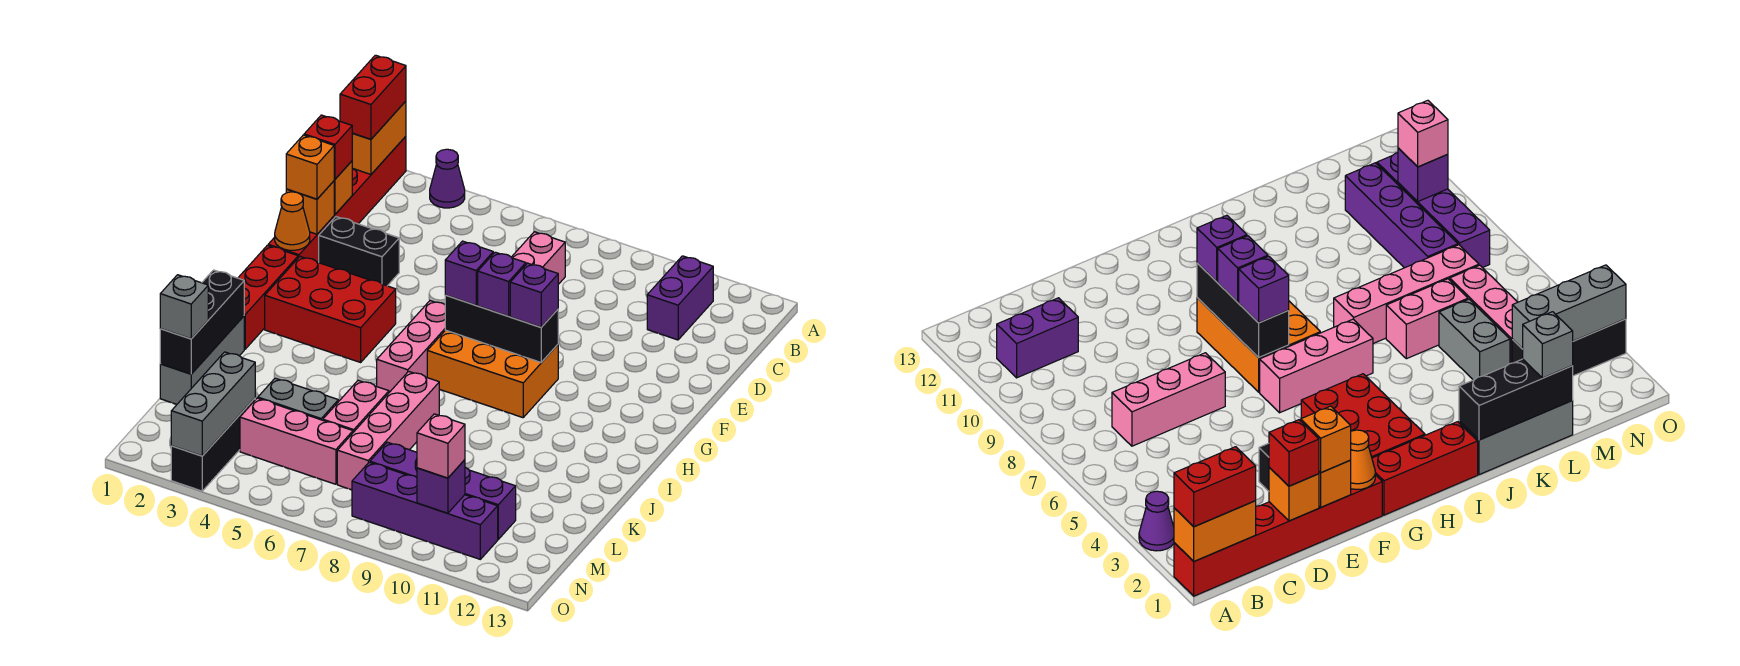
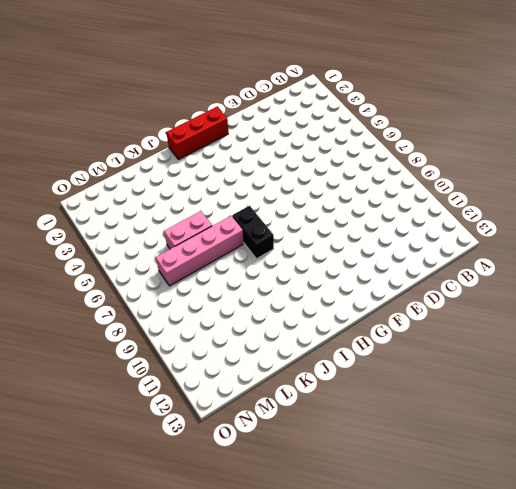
black 1x2 brick [232,206,274,259] -> black 1x2 brick moved to [319,217,399,286]
none -> red 1x6 brick [268,136,406,263]
none -> purple 1x1 cone [430,149,465,208]
none -> purple 1x2 brick [647,256,713,340]
none -> pink 1x3 brick [512,232,565,284]

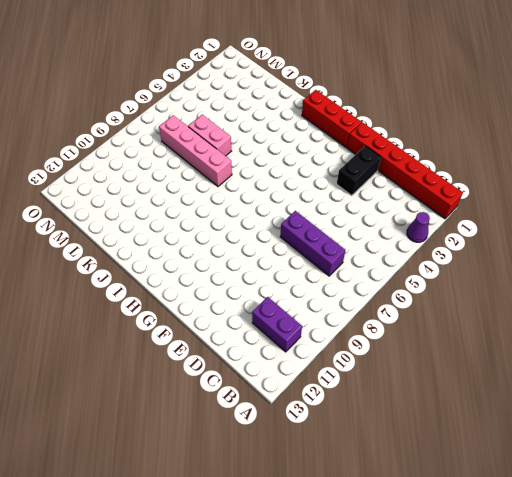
purple 1x3 brick [280,211,345,276] -> pink 1x3 brick [512,232,565,284]
none -> red 2x3 brick [265,257,396,362]
none -> pink 1x3 brick [377,301,445,392]
none -> orange 2x3 brick [427,330,558,418]
none -> grey 1x3 brick [160,316,244,404]

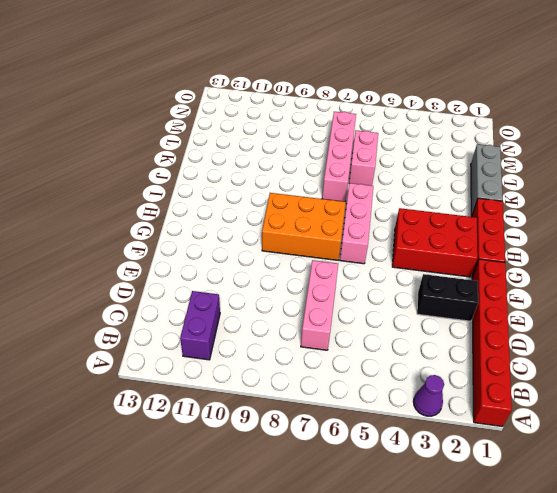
none -> grey 1x2 brick [258,378,338,420]
none -> black 1x3 brick [171,398,255,491]
none -> pink 1x3 brick [240,398,353,484]
none -> purple 1x4 brick [370,442,516,539]

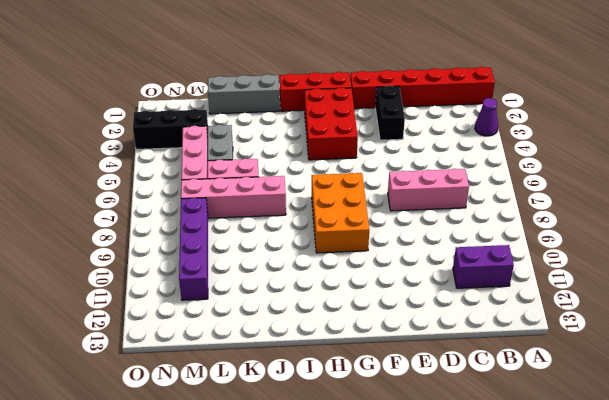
none -> pink 1x3 brick [377,301,445,392]
none -> purple 1x4 brick [352,462,498,559]
none -> orange 1x2 brick [352,101,406,174]
none -> orange 1x1 brick [334,161,353,214]

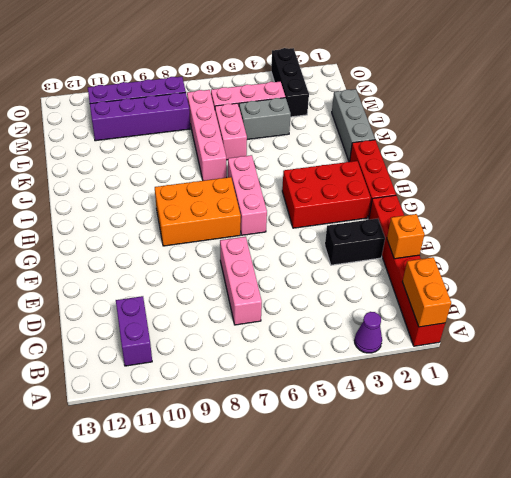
none -> orange 1x1 brick [286,181,334,234]
none -> orange 1x1 cone [275,192,310,250]
none -> black 1x3 brick [445,295,558,362]
none -> black 1x3 brick [160,270,244,374]

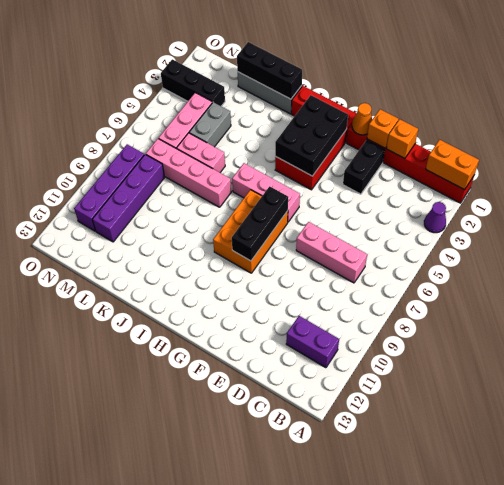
black 2x3 brick [275,95,348,176] -> none
none -> grey 1x3 brick [171,352,255,456]
none -> purple 1x1 brick [417,460,465,513]
none -> red 1x2 brick [340,55,406,139]
none -> red 1x1 brick [304,115,352,179]

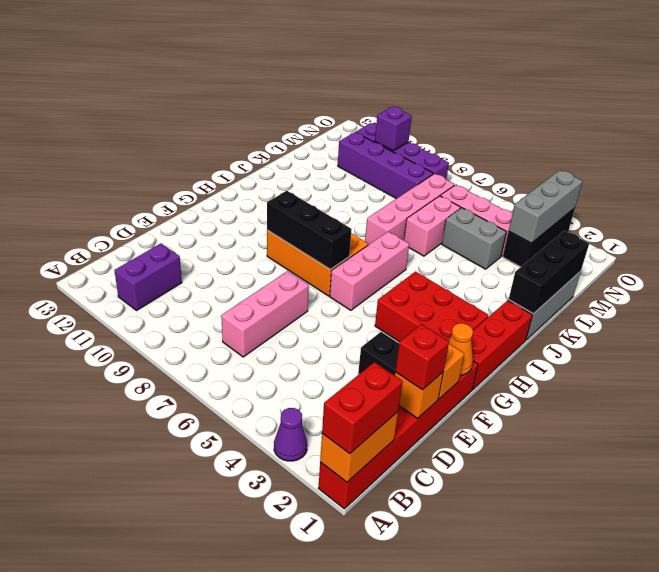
none -> orange 1x1 brick [286,135,334,199]
none -> purple 1x1 brick [445,241,493,305]
none -> purple 1x1 brick [478,252,526,316]
none -> purple 1x1 brick [510,263,558,327]

